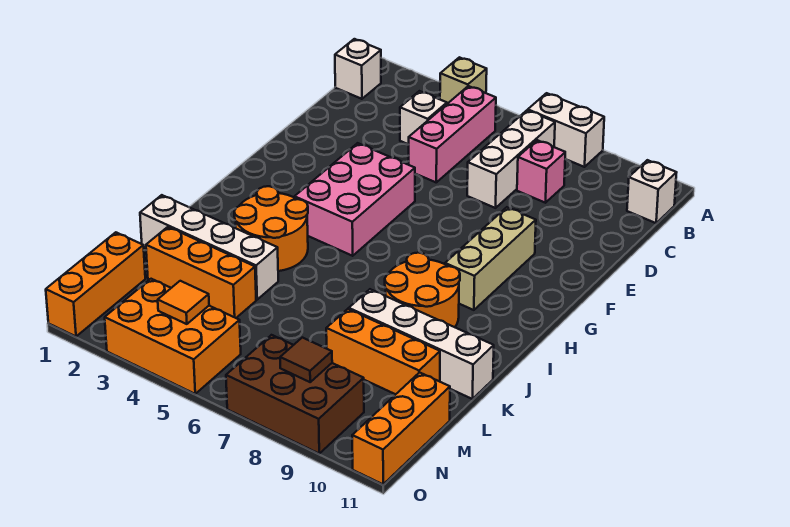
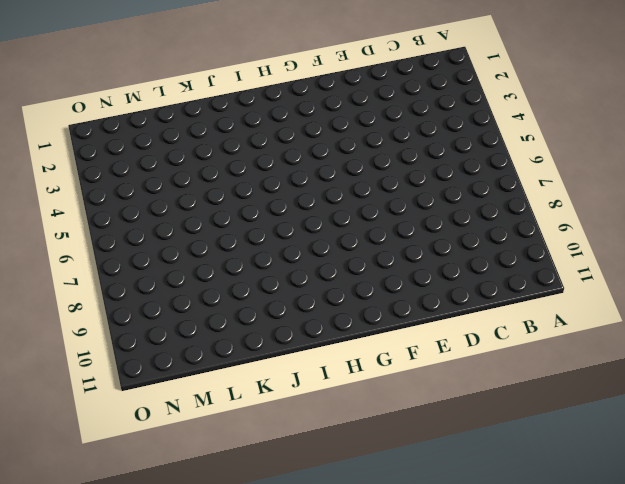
none -> tan 1x1 brick [440,57,487,104]
none -> white 1x2 brick [528,93,604,167]
none -> white 1x1 brick [335,39,381,99]

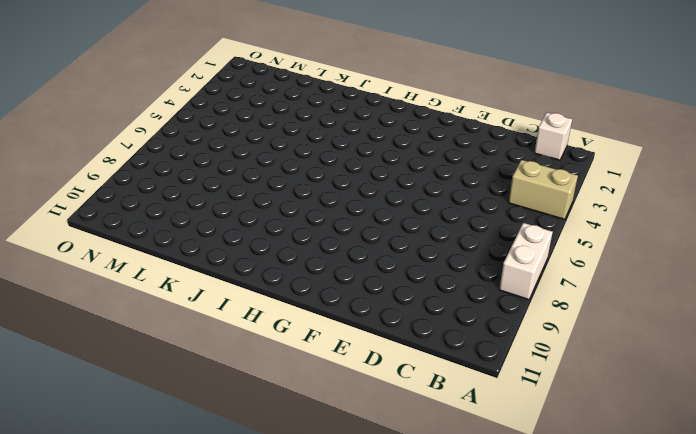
tan 1x2 brick [509,160,578,219] -> tan 1x1 brick [440,57,487,104]
none -> pink 1x3 brick [408,86,496,182]
none -> white 1x3 brick [467,110,555,208]
none -> white 1x1 brick [627,160,677,223]

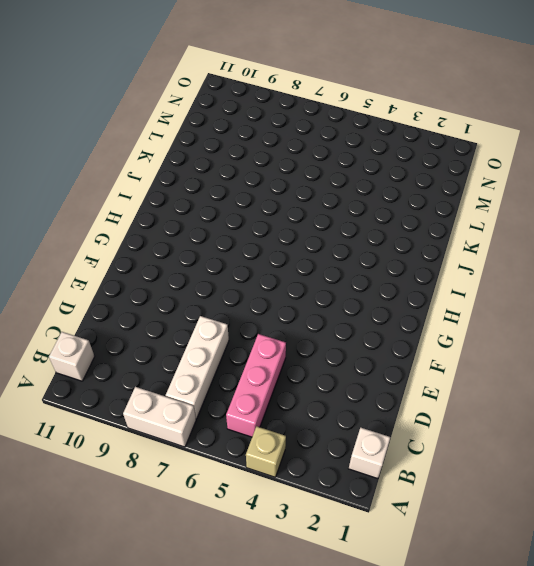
none -> white 1x1 brick [400,91,447,144]
none -> pink 1x1 brick [517,140,565,203]
none -> pink 2x3 brick [295,143,415,256]

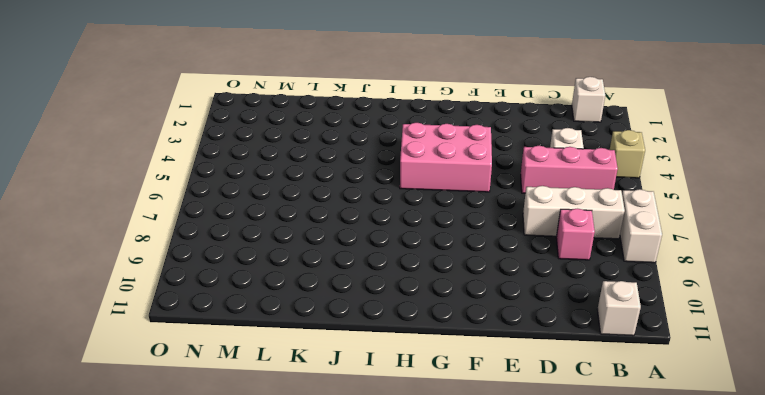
none -> tan 1x3 brick [445,207,536,310]
none -> orange 2x2 round brick [234,186,308,271]
none -> orange 2x2 round brick [385,253,460,327]

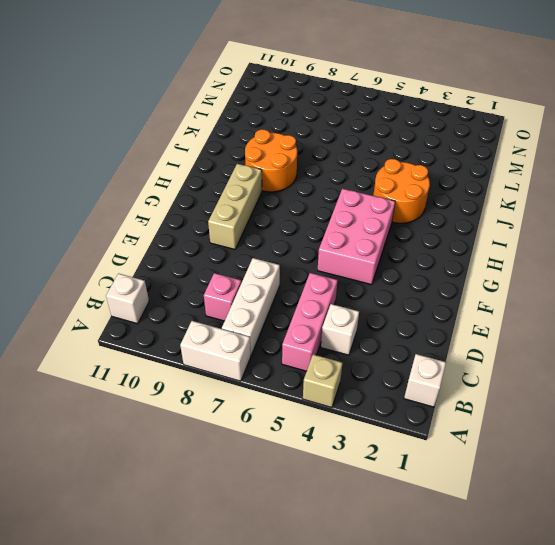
none -> white 1x4 brick [140,195,278,299]
none -> white 1x4 brick [349,289,494,399]
none -> orange 1x3 brick [146,227,256,318]

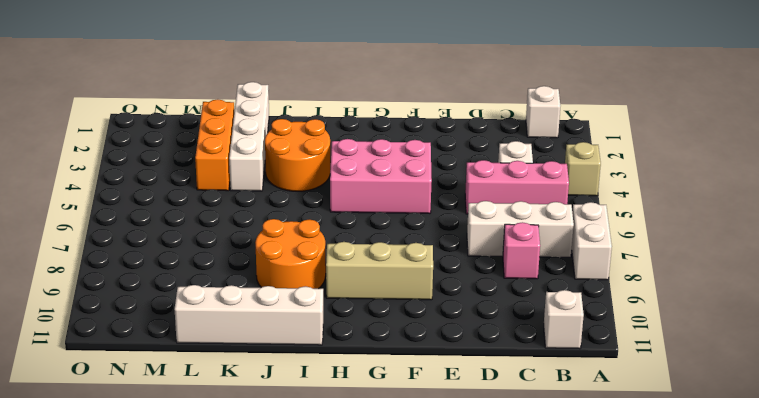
white 1x4 brick [175,285,323,345] -> white 1x4 brick turned to [349,289,494,399]
none -> orange 1x3 brick [326,309,440,394]
none -> orange 1x3 brick [46,232,145,336]
none -> orange 1x3 brick [352,372,450,484]

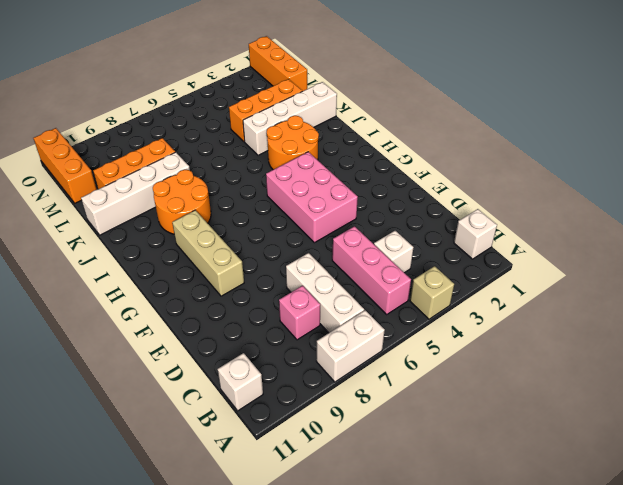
none -> orange 2x3 brick [105,279,241,394]
none -> brown 2x3 brick [226,335,364,453]
none -> orange 1x1 tile [158,281,209,324]

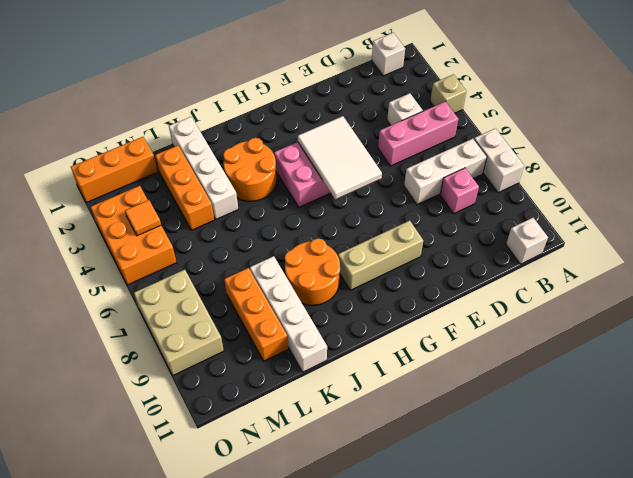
white 2x3 tile [298,116,382,199] -> none
tan 2x3 brick [134,270,224,375] -> brown 2x3 brick [226,335,364,453]
none -> orange 1x3 brick [352,372,450,484]
none -> brown 1x1 tile [280,338,332,382]

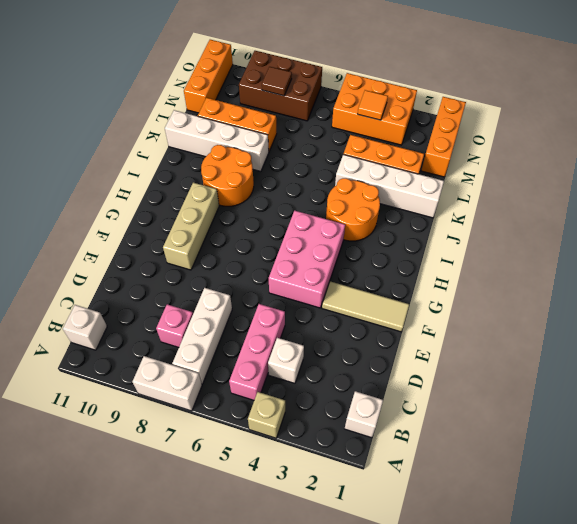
tan 1x3 tile [322,281,409,332] -> none

